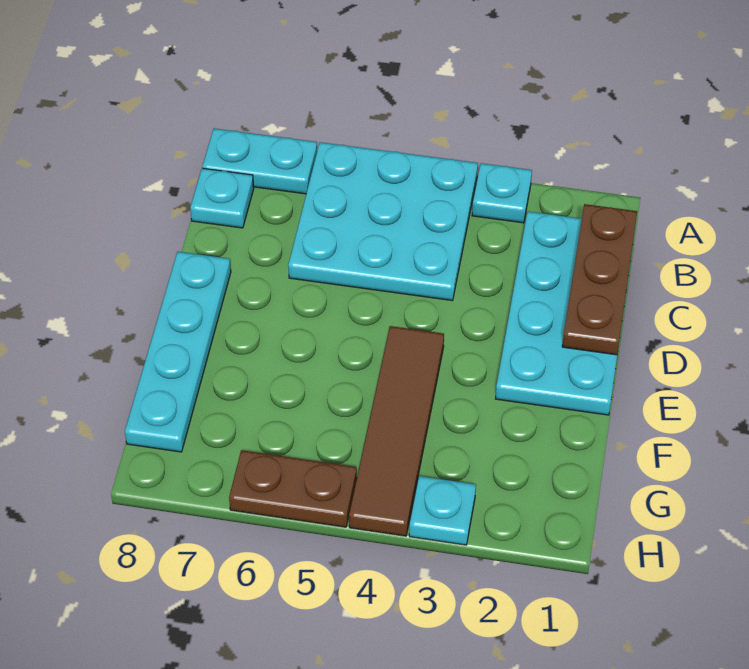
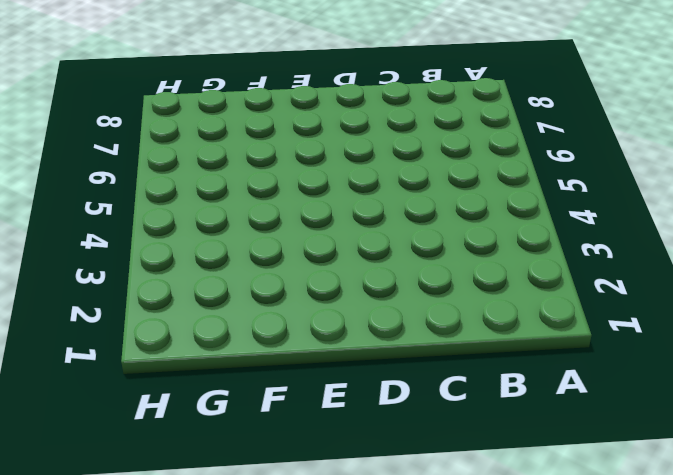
none -> cyan 1x1 plate [472,163,532,223]
none -> cyan 3x3 plate [288,142,478,301]

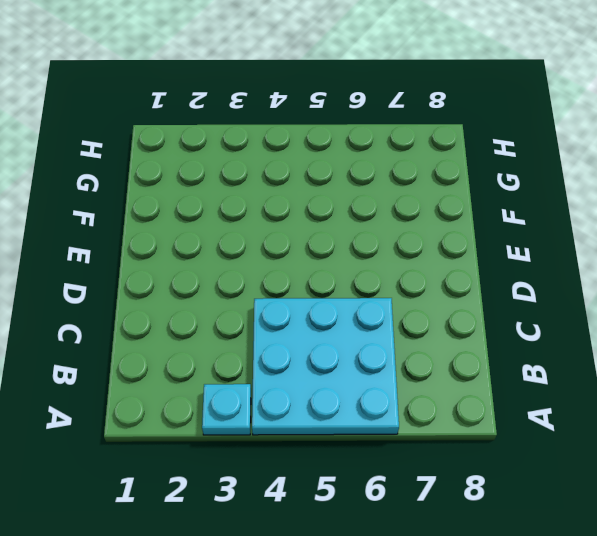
none -> cyan 1x2 plate [202,128,317,194]
none -> cyan 2x4 plate [496,211,617,415]

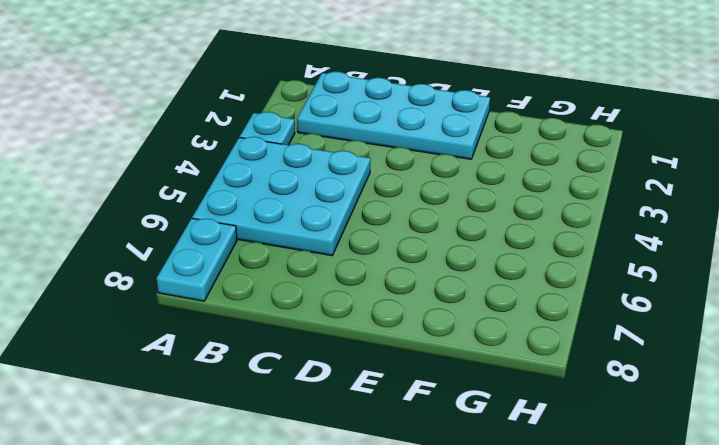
none -> cyan 1x1 plate [190,168,254,228]
none -> cyan 1x4 plate [125,252,231,452]

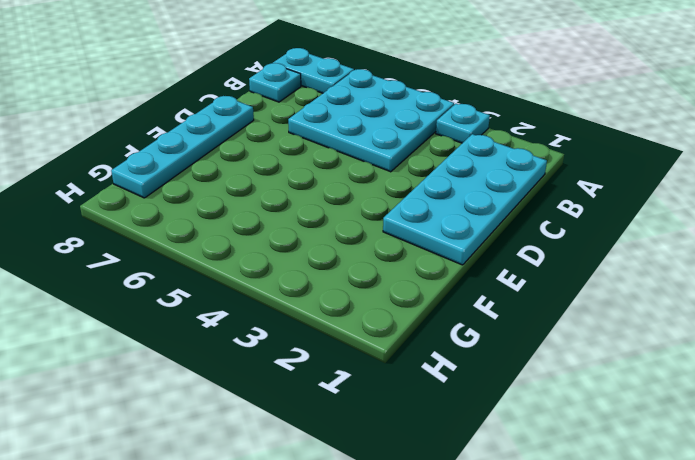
none -> brown 1x4 tile [349,326,444,536]
none -> cyan 1x1 plate [409,476,476,545]

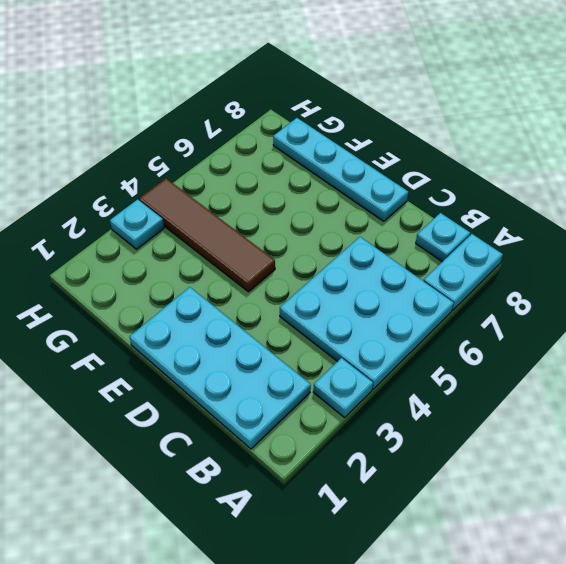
none -> brown 1x2 plate [229,450,357,527]
none -> brown 1x3 plate [562,204,637,355]

